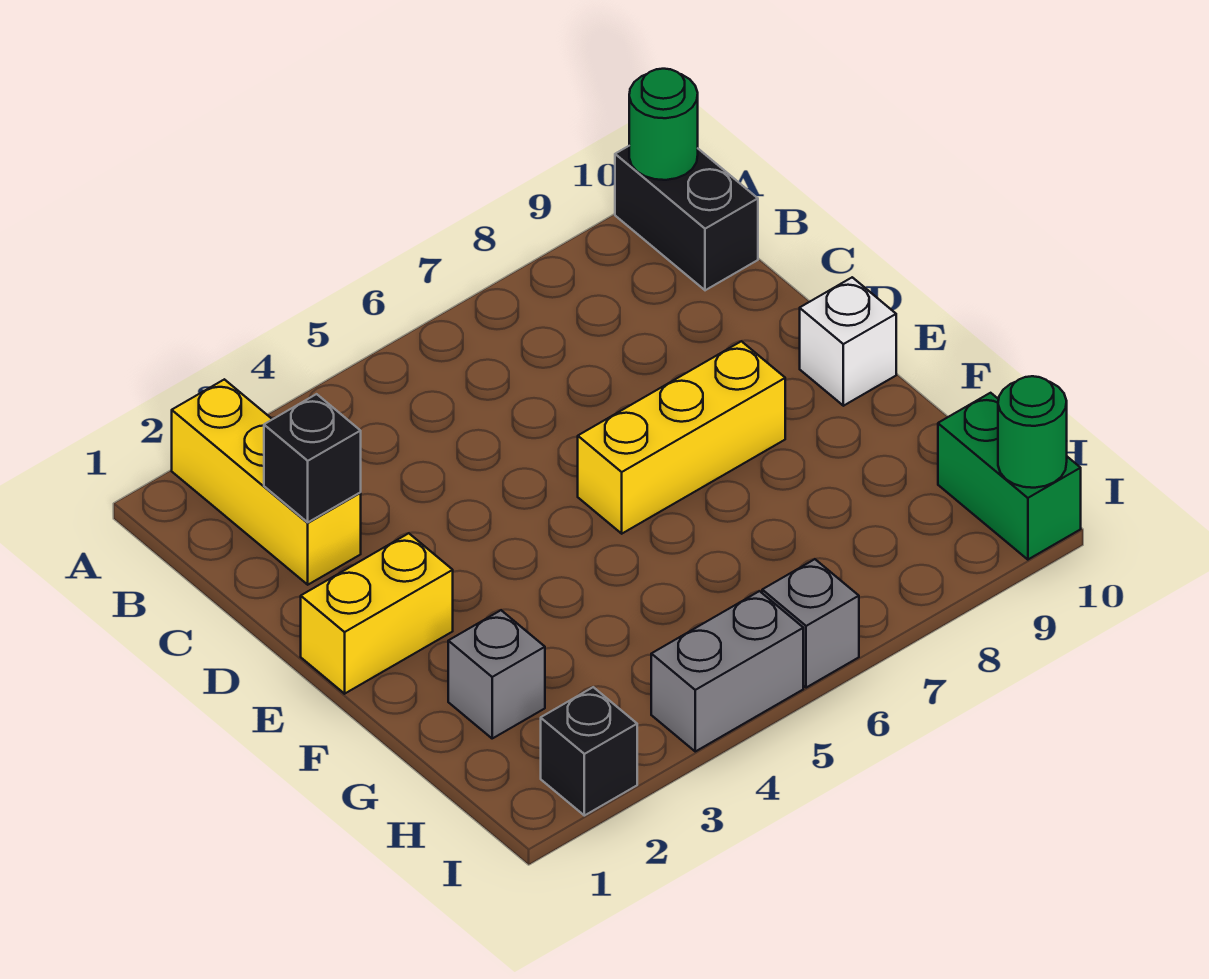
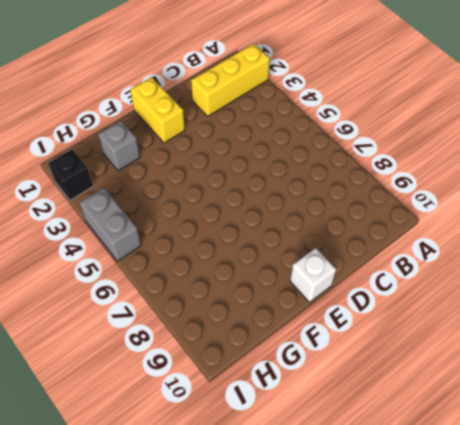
none -> black 1x2 brick [615,146,758,290]
none -> yellow 1x3 brick [578,341,785,534]
none -> green 1x2 brick [938,393,1081,560]

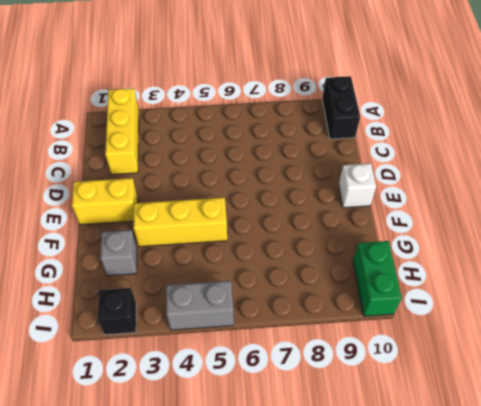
yellow 1x3 brick [134,198,227,247] -> yellow 1x3 brick moved to [578,341,785,534]
none -> grey 1x1 brick [762,559,859,688]
none -> green 1x1 round brick [629,69,698,180]
none -> black 1x1 brick [264,394,361,522]

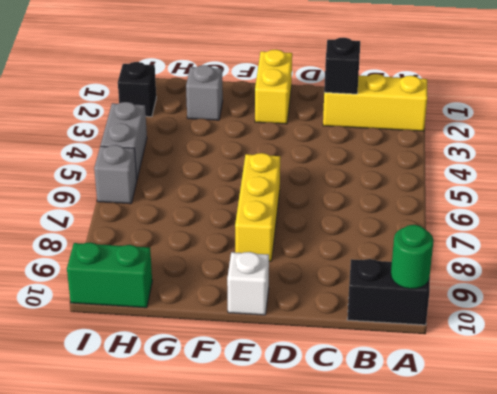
none -> green 1x1 round brick [998,376,1067,488]

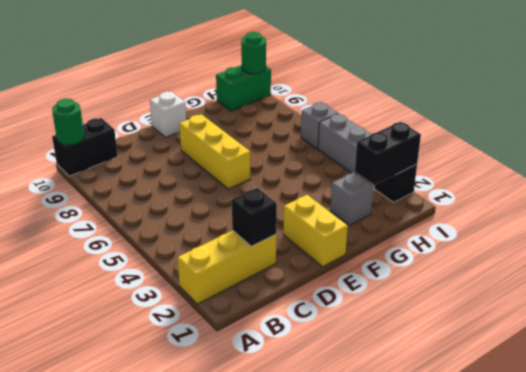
black 1x2 brick [355,122,421,185] -> none

